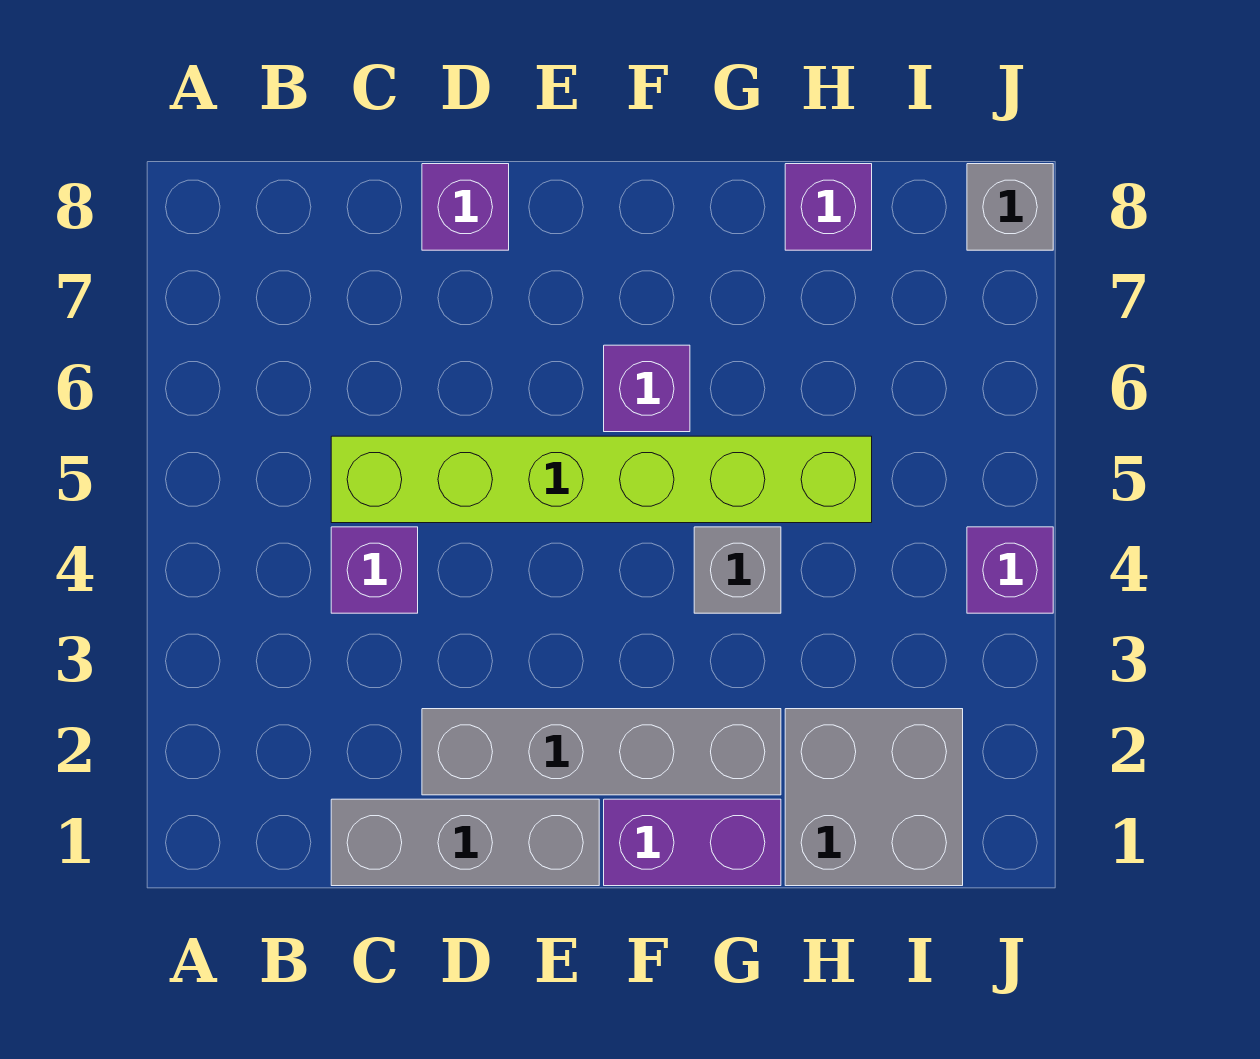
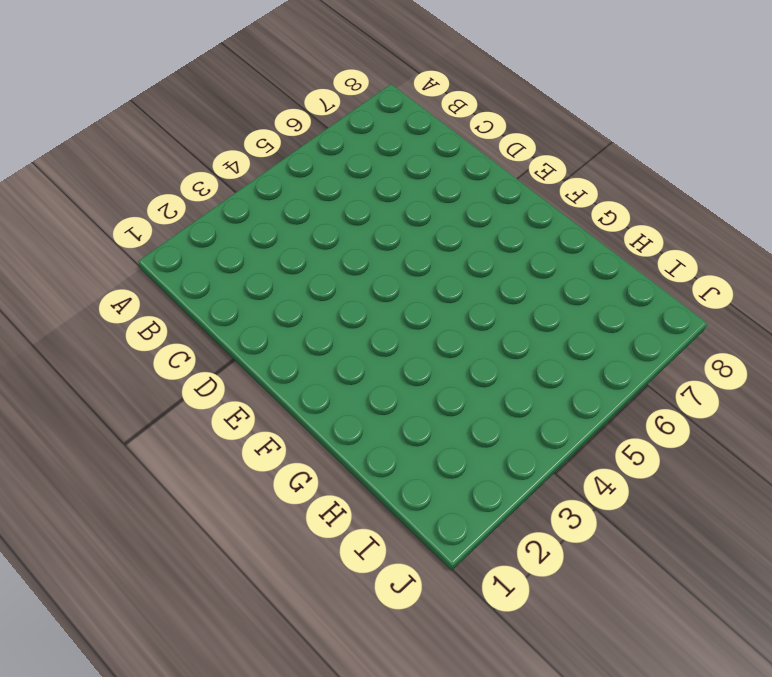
none -> grey 1x3 brick [331,799,599,886]
none -> purple 1x1 brick [331,527,418,613]
none -> lime 1x6 brick [331,436,872,523]

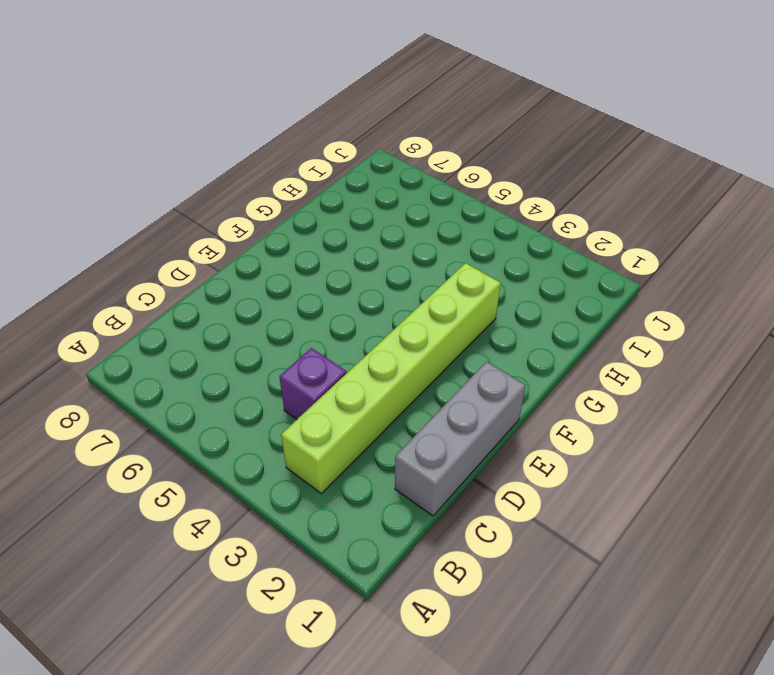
lime 1x6 brick [281,263,501,494] -> lime 1x6 brick moved to [331,436,872,523]
none -> grey 1x4 brick [422,709,781,795]
none -> purple 1x1 brick [422,164,509,250]
none -> purple 1x2 brick [604,799,781,886]

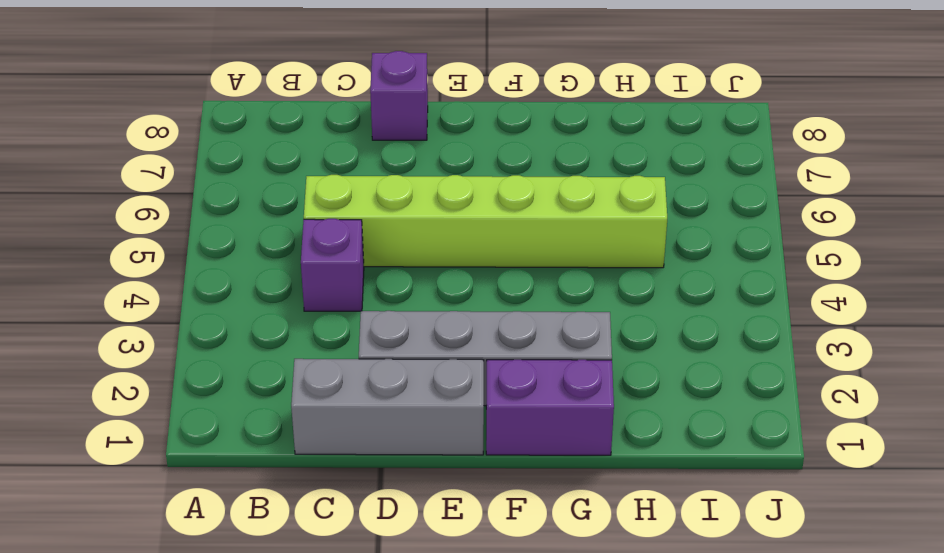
none -> purple 1x1 brick [604,345,690,432]
none -> grey 1x1 brick [694,527,781,613]
none -> grey 2x2 brick [785,709,963,886]

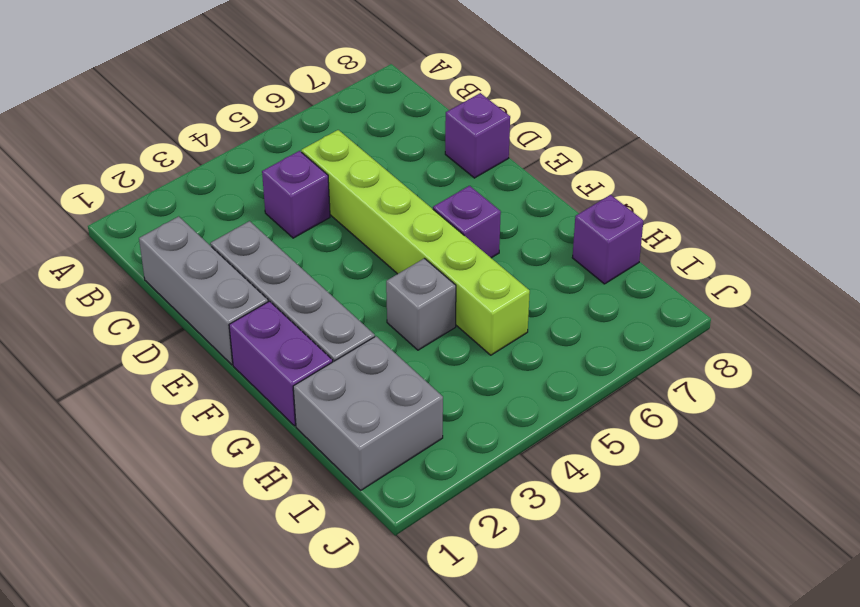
none -> purple 1x1 brick [967,527,1053,613]
none -> grey 1x1 brick [967,164,1053,250]

